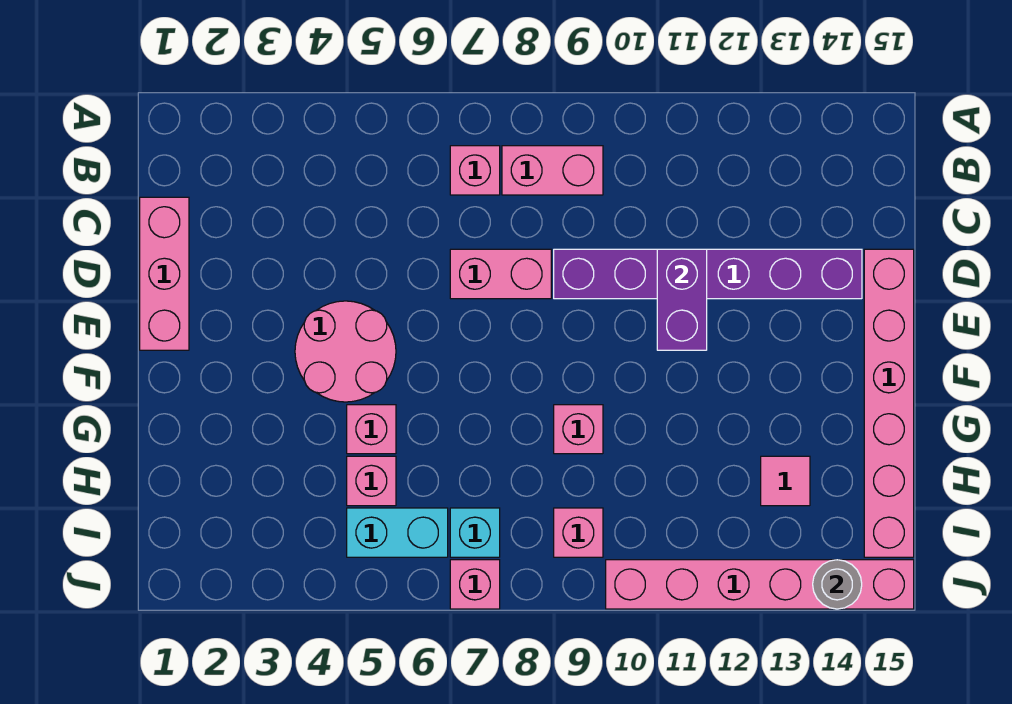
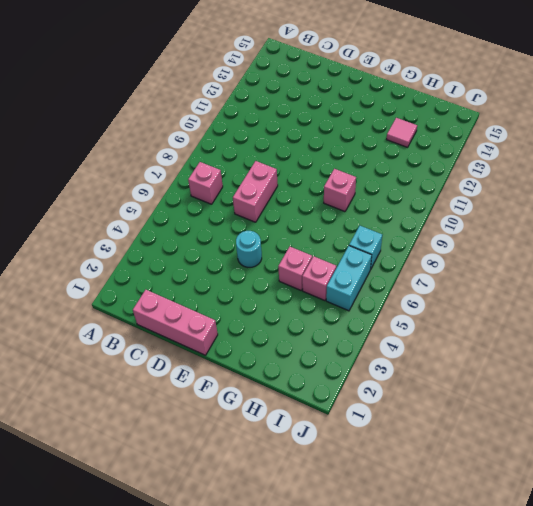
cyan 1x1 round brick [236,231,262,267] -> pink 2x2 round brick [295,301,396,402]
none -> pink 1x2 brick [502,146,603,195]
none -> purple 1x6 brick [554,249,862,299]
none -> pink 1x6 brick [864,249,914,557]

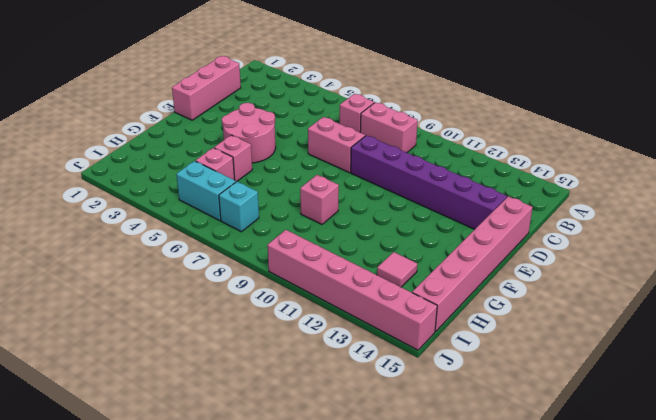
none -> pink 1x1 brick [554,508,603,557]
none -> pink 1x1 brick [450,560,500,609]
none -> purple 1x2 brick [657,249,707,350]

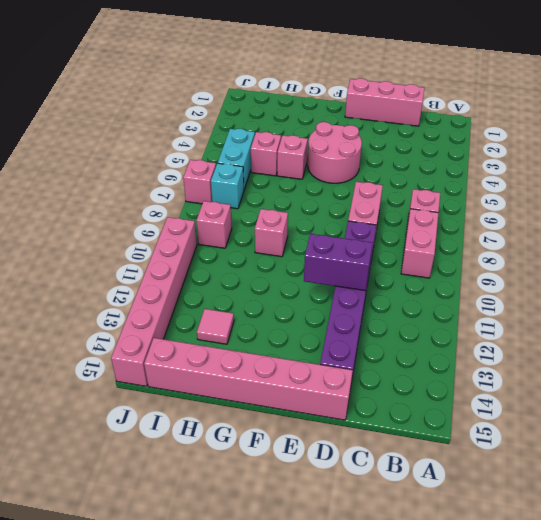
none -> grey 1x1 round brick [813,560,862,609]

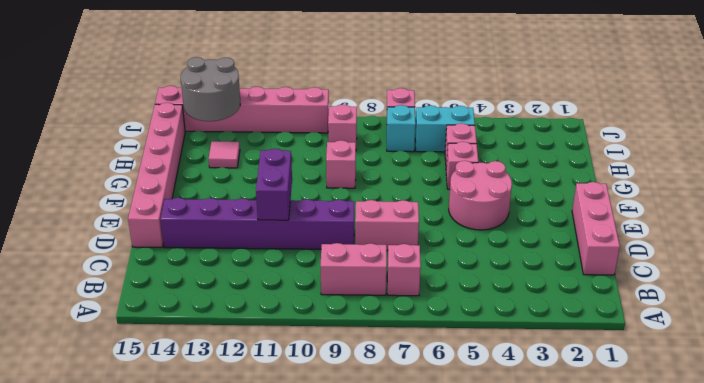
grey 2x2 round brick [181,57,240,121] -> grey 1x1 round brick [813,560,862,609]

